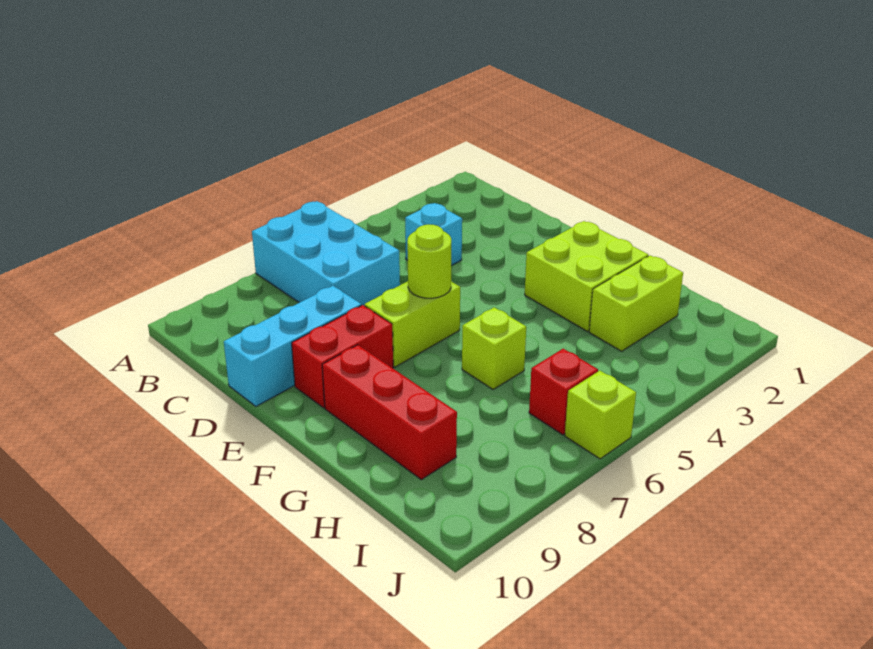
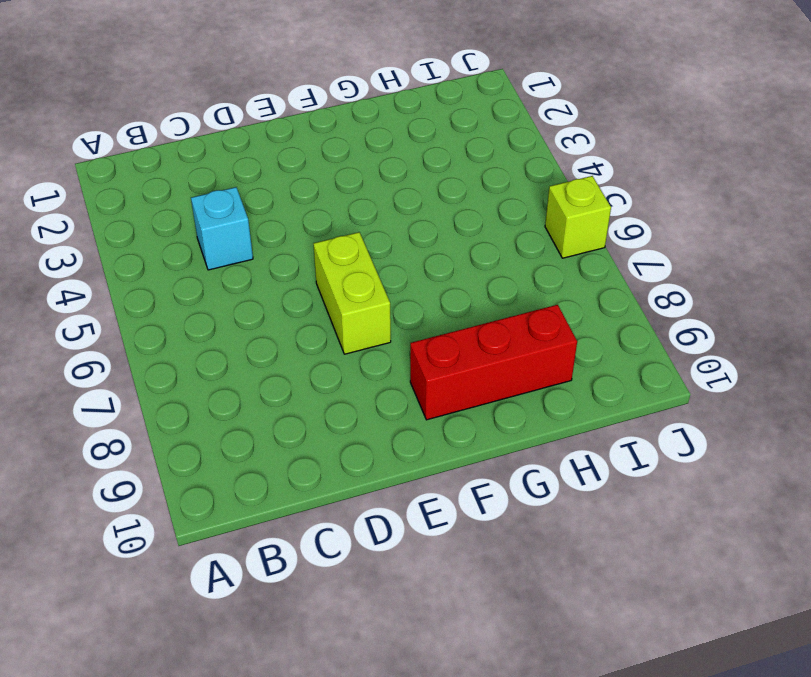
none -> cyan 2x3 brick [252,201,400,306]
none -> cyan 1x3 brick [224,286,361,406]
none -> red 1x2 brick [292,305,393,408]

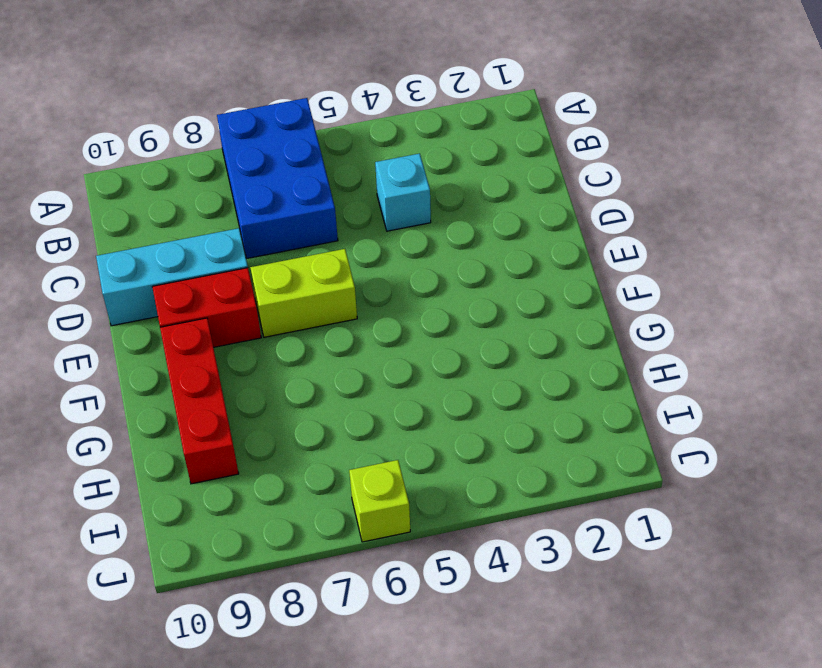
blue 2x3 brick [217,98,338,258] -> cyan 2x3 brick [252,201,400,306]
none -> lime 2x2 brick [525,221,648,331]
none -> lime 1x1 brick [462,307,526,389]
none -> lime 1x2 brick [589,255,683,351]

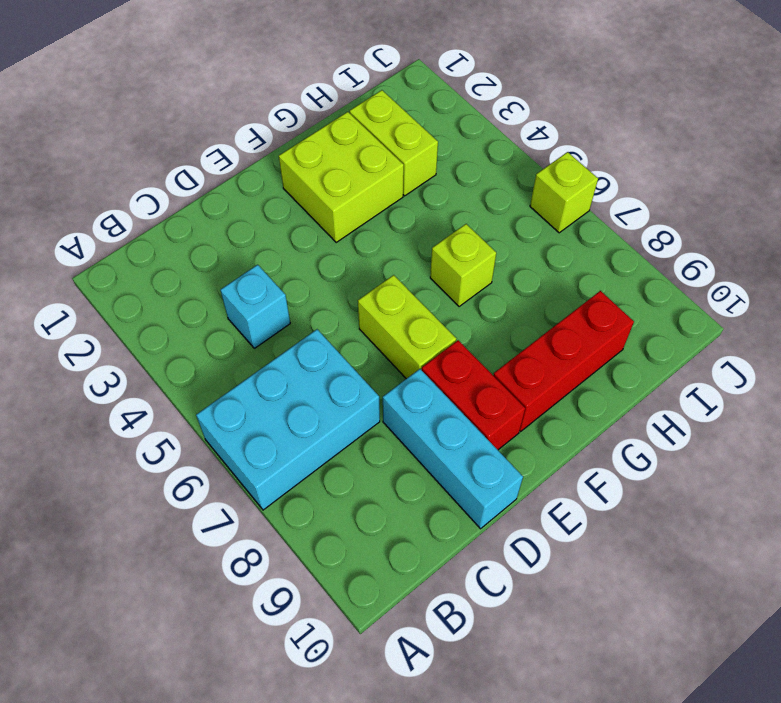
none -> red 1x1 brick [529,349,598,435]
none -> lime 1x1 round brick [407,224,451,298]

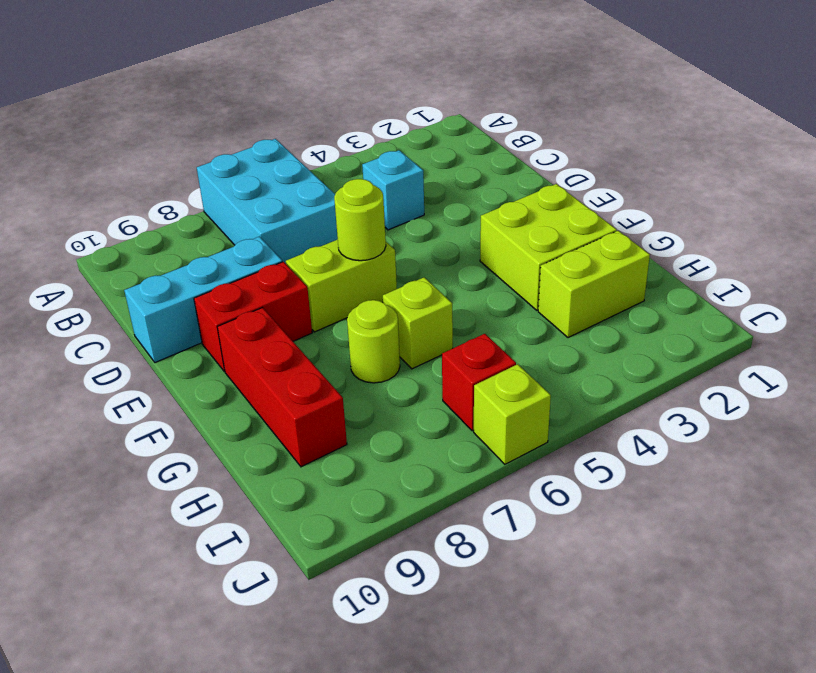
lime 1x1 round brick [347,300,400,383] -> none

